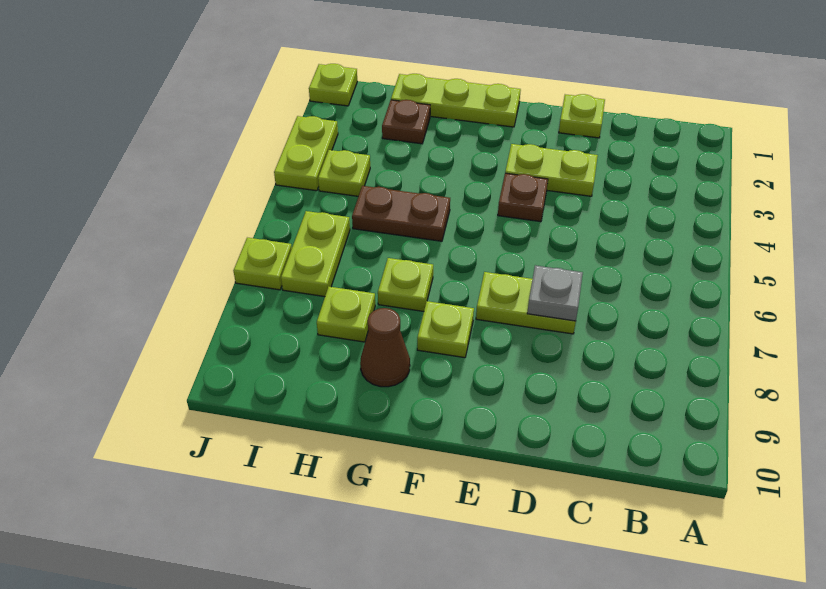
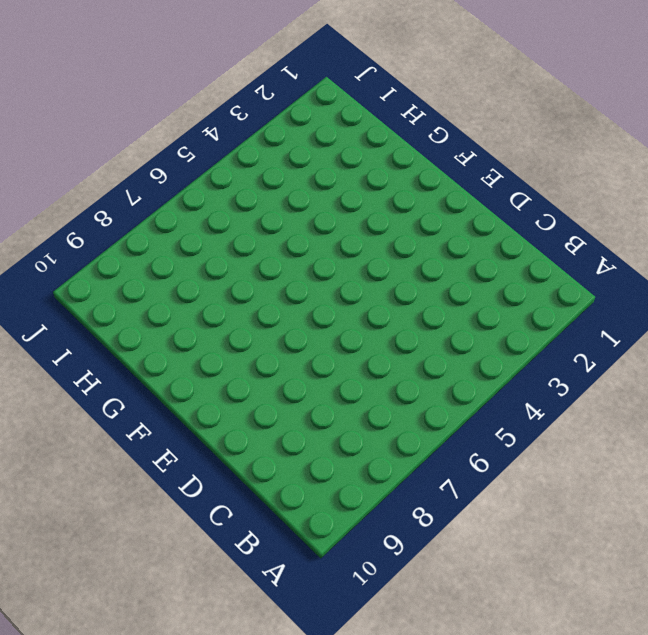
none -> lime 1x1 plate [559,94,605,138]
none -> lime 1x2 plate [505,144,598,196]
none -> lime 1x2 plate [476,272,576,334]

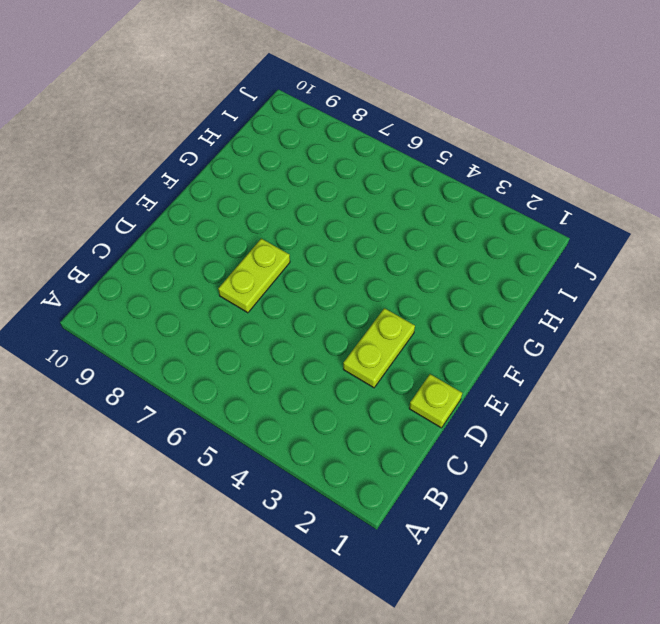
none -> brown 1x1 plate [498,173,548,222]
none -> lime 1x3 plate [391,74,521,127]
none -> lime 1x1 plate [417,301,474,358]

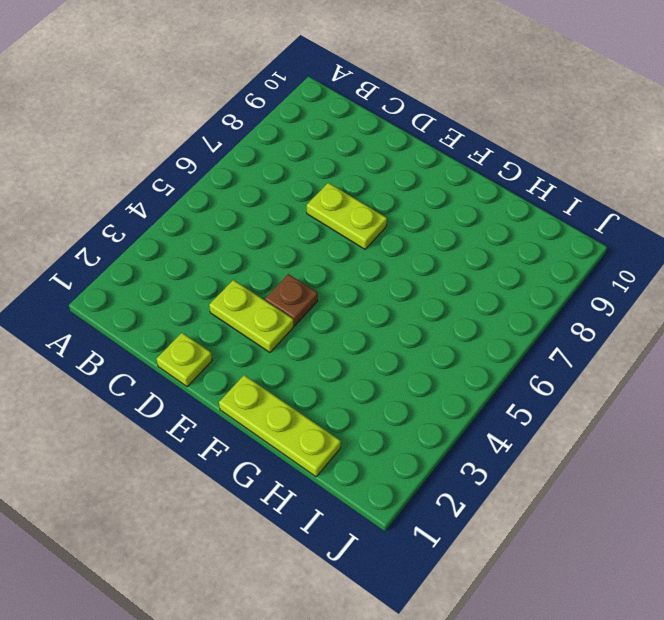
none -> lime 1x1 plate [417,301,474,358]
none -> brown 1x2 plate [352,186,450,241]
none -> lime 1x1 plate [378,258,433,311]

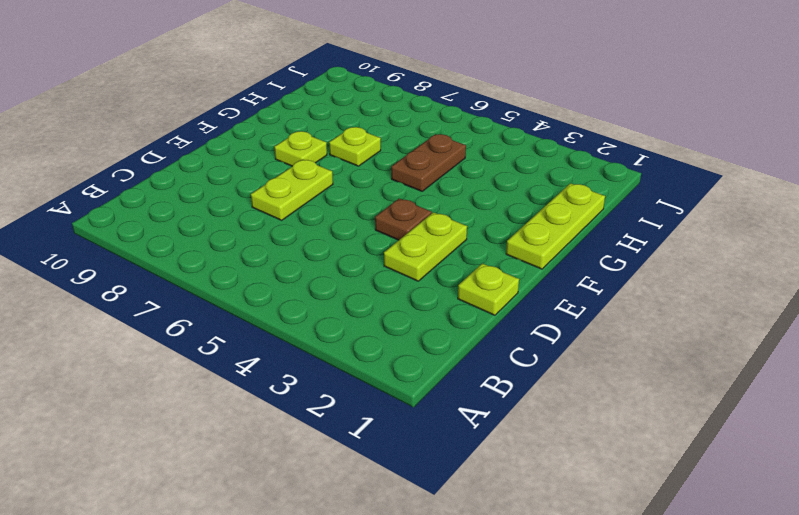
none -> brown 1x1 cone [360,308,410,387]
none -> brown 1x1 plate [382,100,430,144]
none -> lime 1x1 plate [317,287,375,342]

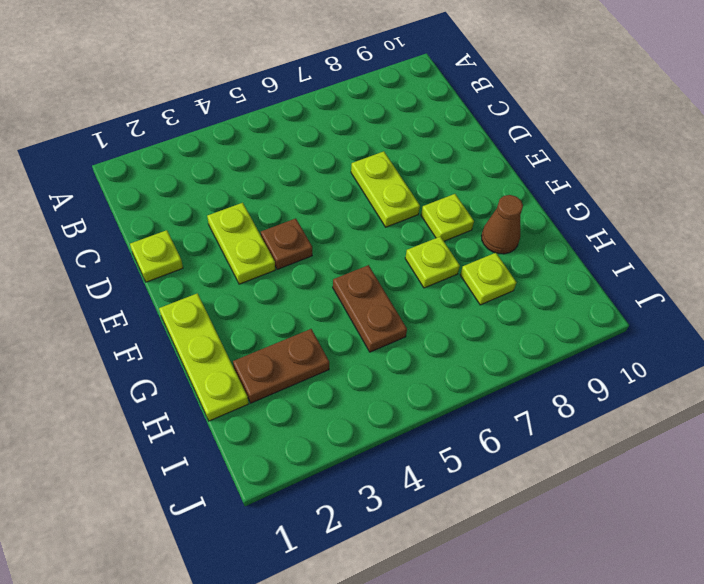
brown 1x2 plate [233,329,329,403] -> brown 1x1 plate [382,100,430,144]
none -> lime 1x1 plate [318,150,370,196]
none -> lime 1x2 plate [281,211,350,297]
none -> lime 1x1 plate [309,64,357,106]

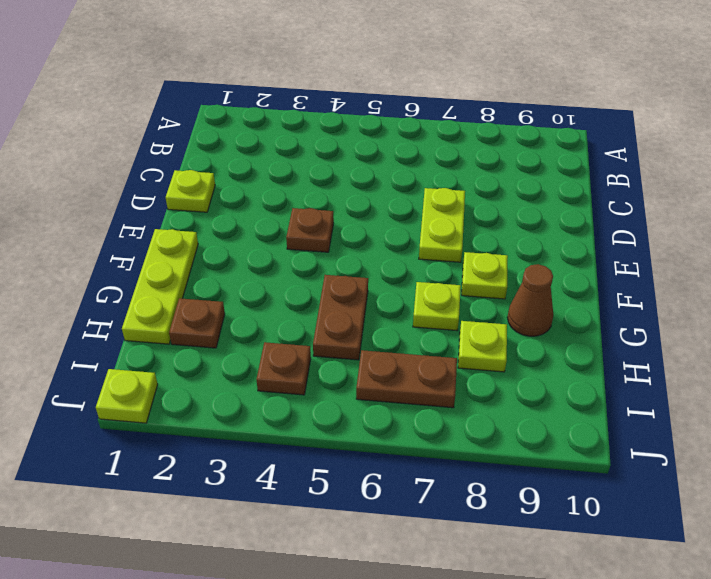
brown 1x1 plate [256,342,311,395] -> lime 1x1 plate [318,150,370,196]
brown 1x2 plate [356,350,457,408] -> lime 1x2 plate [281,211,350,297]
none -> lime 1x2 plate [505,144,598,196]
none -> lime 1x2 plate [274,116,338,191]
none -> lime 1x1 plate [233,238,292,290]

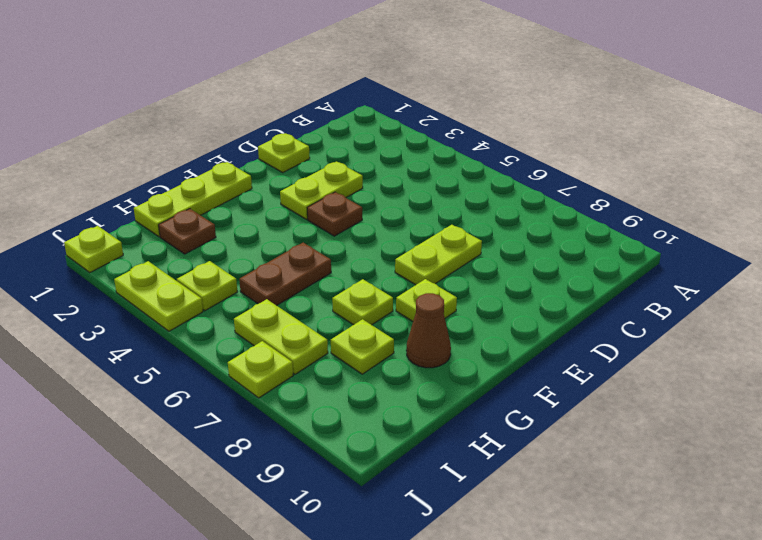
none -> grey 1x1 plate [527,265,583,321]

